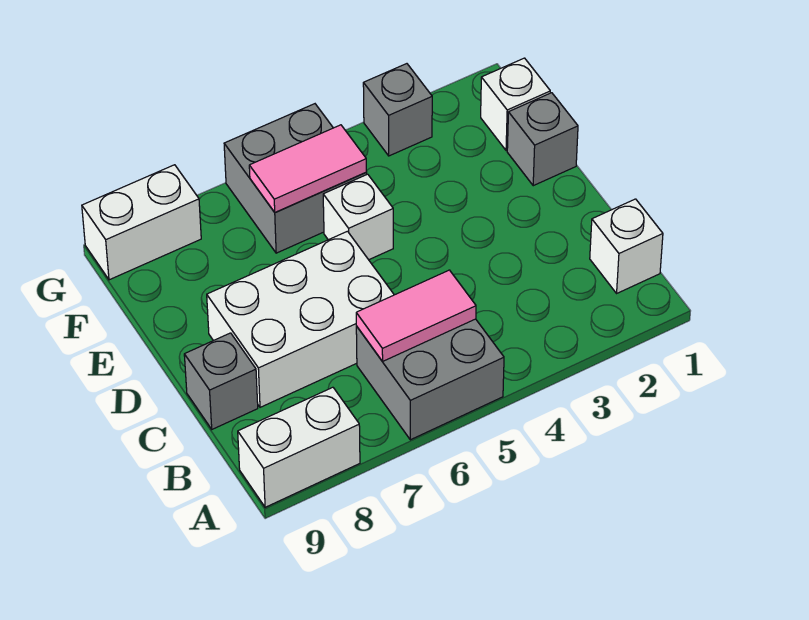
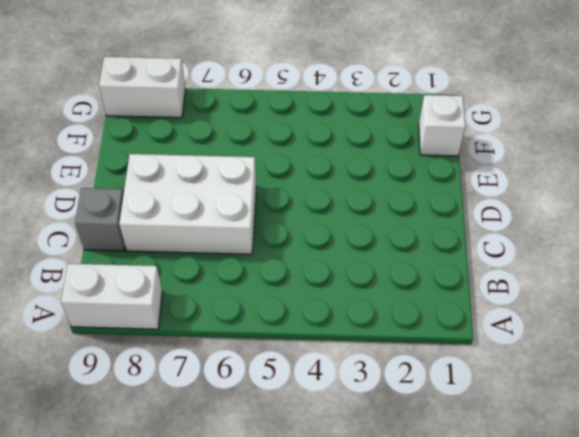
none -> grey 2x2 brick [356,319,504,440]
none -> white 1x1 brick [590,199,663,293]
none -> grey 1x1 brick [507,93,578,186]

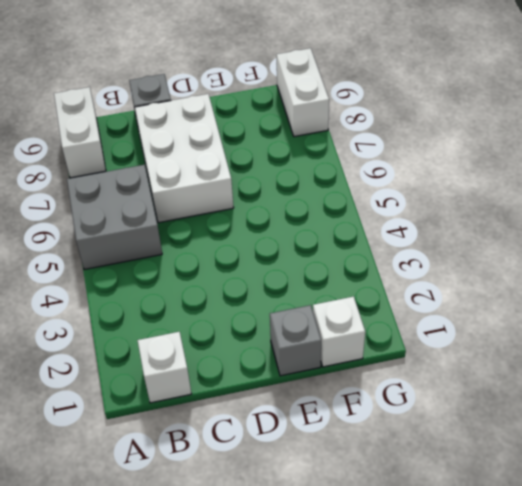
none -> white 1x1 brick [323,174,393,260]
none -> grey 2x2 brick [224,104,367,253]
none -> grey 1x1 brick [363,64,432,156]

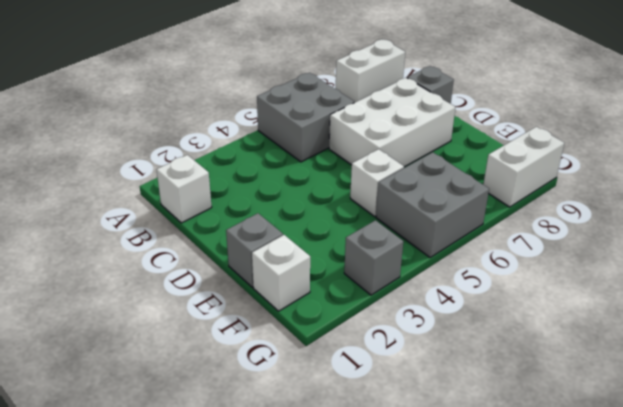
none -> pink 1x2 tile [356,270,476,361]
none -> pink 1x2 tile [249,125,367,212]

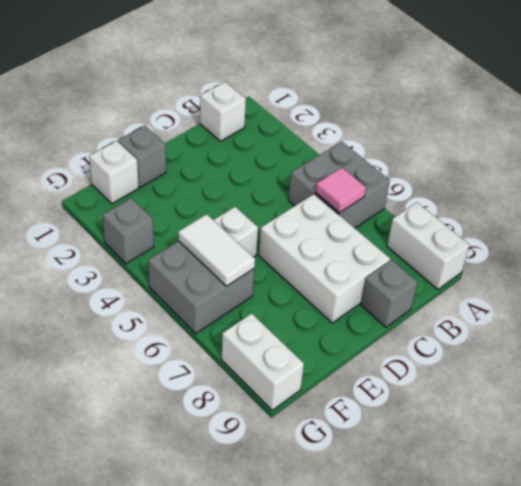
pink 1x1 tile [316,167,366,213] -> pink 1x2 tile [356,270,476,361]
white 1x2 tile [178,214,255,286] -> pink 1x2 tile [249,125,367,212]

